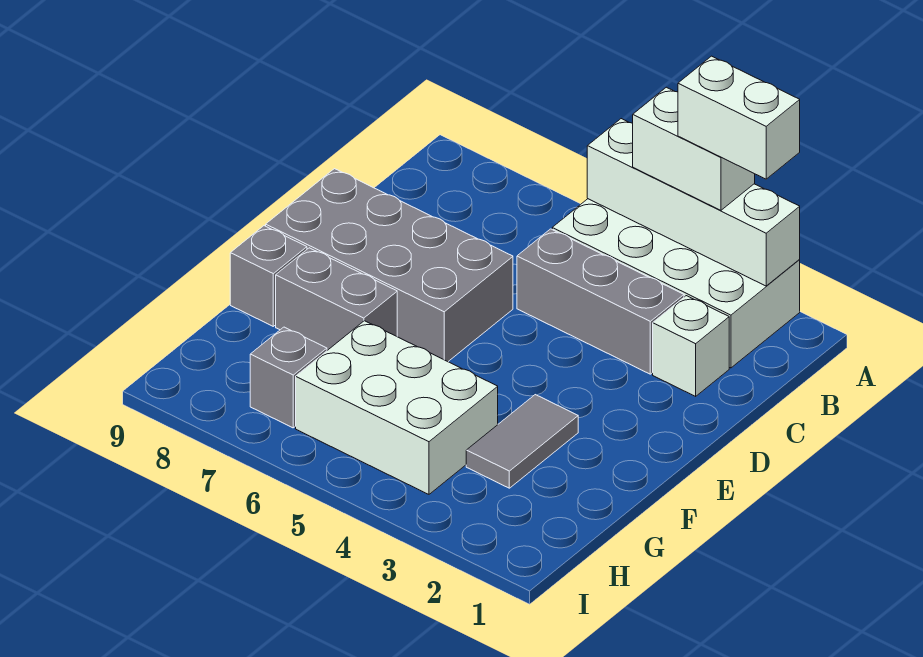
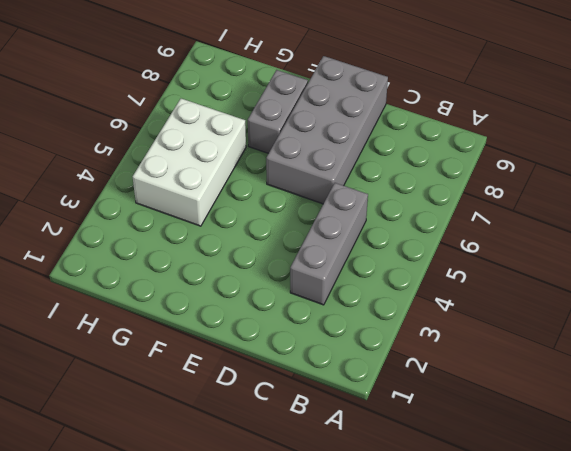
none -> white 2x4 brick [552,199,800,368]
none -> white 1x1 brick [653,296,729,396]
none -> grey 1x2 tile [466,395,578,488]

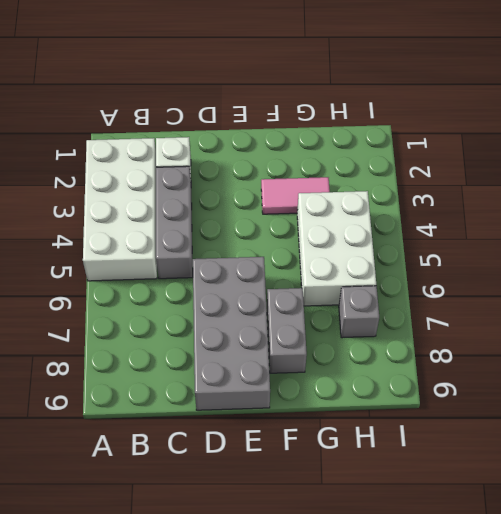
pink 1x2 tile [261,177,330,214] -> grey 1x2 tile [466,395,578,488]
none -> grey 1x1 brick [230,226,307,326]
none -> white 1x4 brick [587,119,800,286]
none -> white 1x2 brick [633,87,755,210]

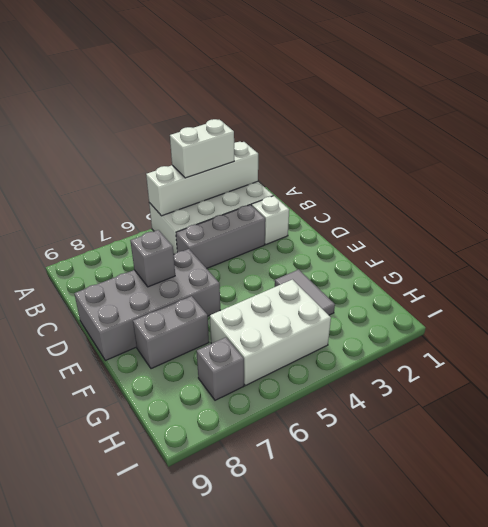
grey 1x1 brick [130,230,175,287] -> grey 1x1 brick moved to [230,226,307,326]
none -> white 1x2 brick [678,56,800,179]

